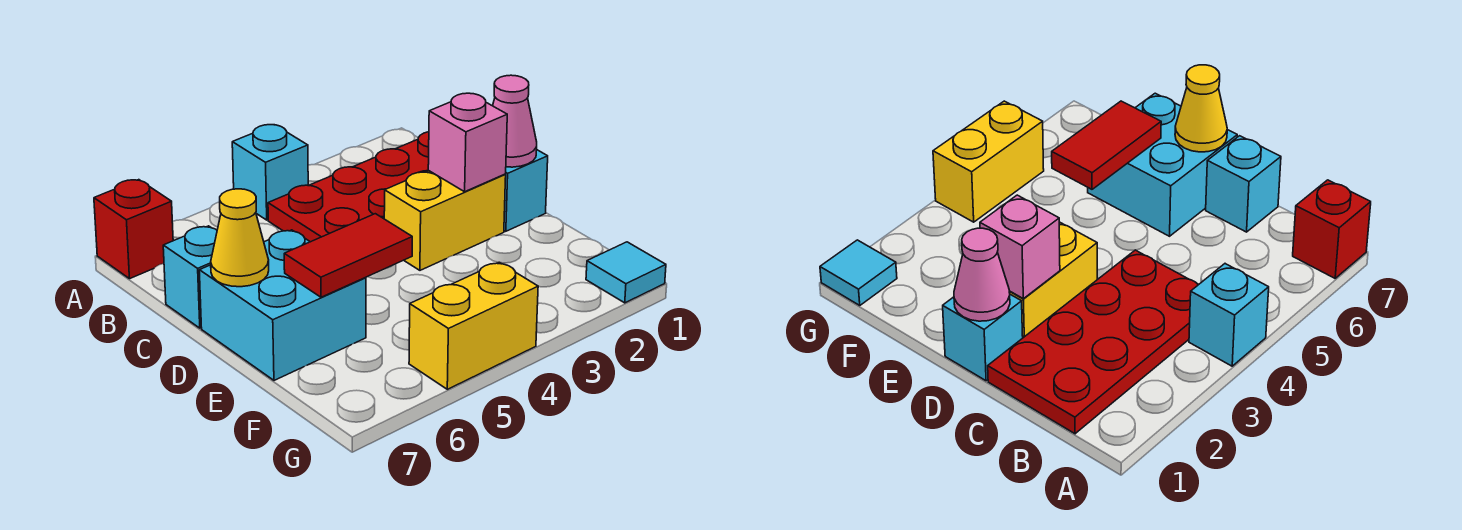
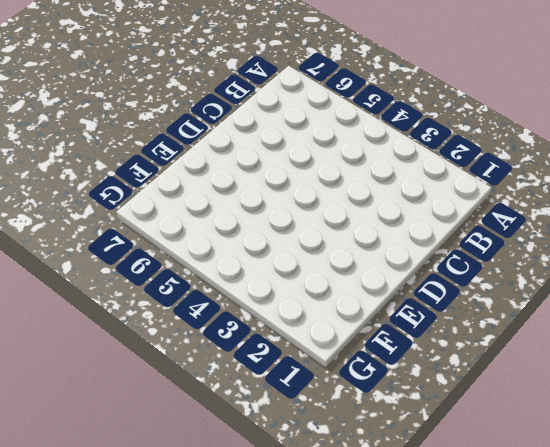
none -> cyan 1x1 brick [232,125,308,220]
none -> red 1x1 brick [94,180,173,279]
none -> red 2x4 plate [268,132,429,242]

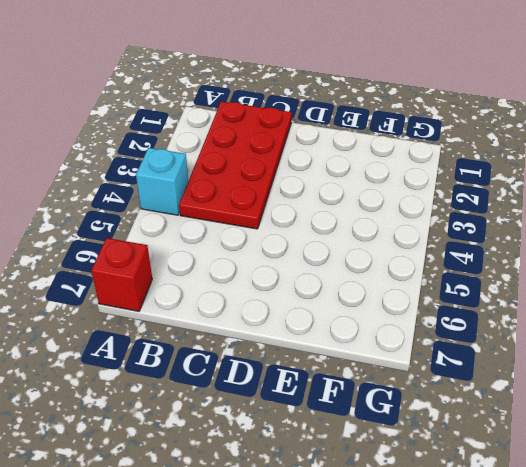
none -> cyan 1x1 brick [163,226,217,328]
none -> cyan 1x1 brick [504,150,548,231]
none -> yellow 1x2 brick [384,171,506,270]

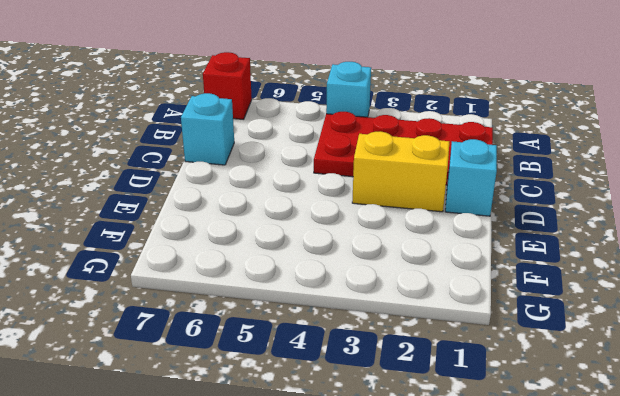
none -> cyan 2x2 brick [199,230,366,380]
none -> cyan 1x1 tile [586,242,666,303]
none -> yellow 1x2 brick [409,262,538,389]

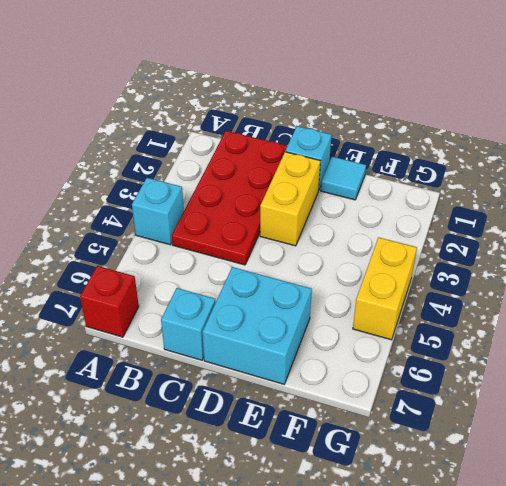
cyan 1x1 tile [321,157,366,200] -> cyan 1x1 tile moved to [586,242,666,303]
none -> pink 1x1 cone [493,75,537,167]
none -> pink 1x1 brick [428,93,507,192]
none -> yellow 1x1 cone [211,189,269,287]

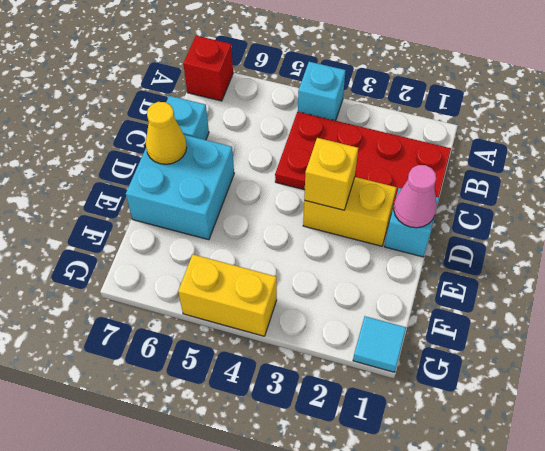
yellow 1x1 brick [304,138,358,210] -> none
none -> pink 1x1 brick [428,93,507,192]
none -> red 1x2 tile [284,214,412,297]

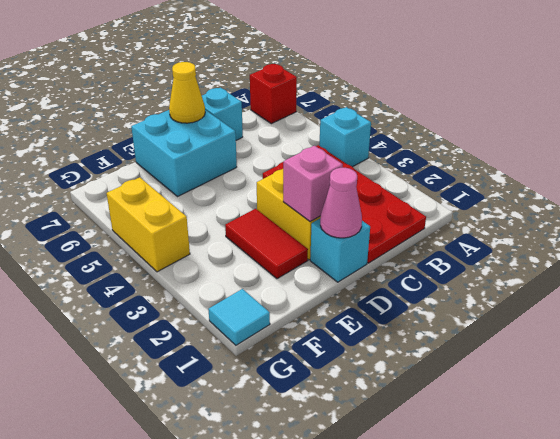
red 1x2 tile [225,209,308,279] -> red 1x2 tile moved to [284,214,412,297]

